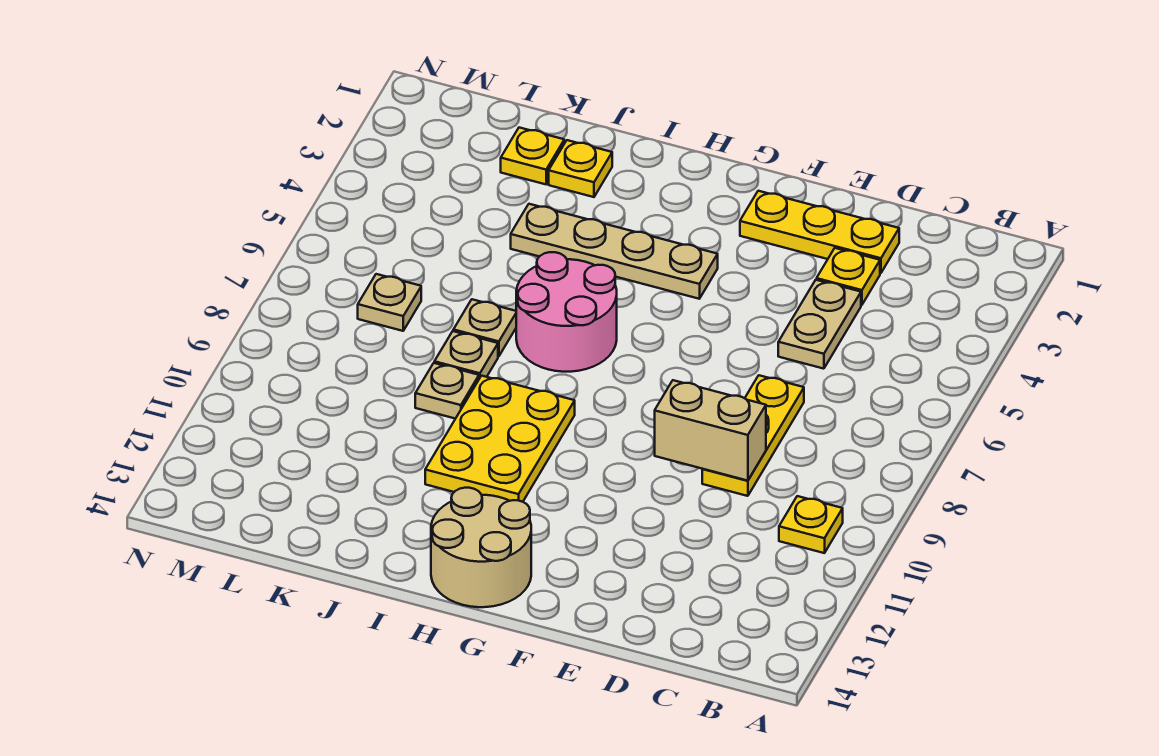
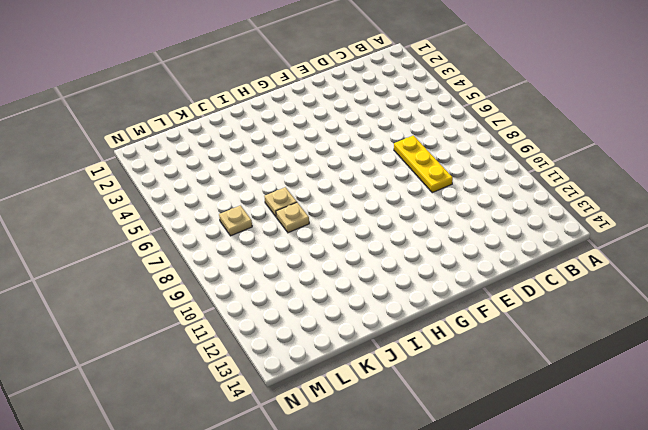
none -> yellow 1x1 plate [779,496,843,553]
none -> yellow 1x3 plate [740,191,899,273]
none -> yellow 1x1 plate [817,248,880,305]

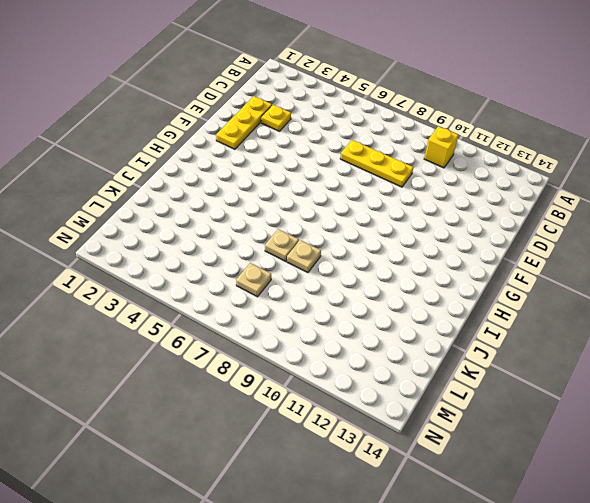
yellow 1x1 brick [424,126,458,168] -> yellow 1x1 plate [779,496,843,553]
none -> tan 1x2 plate [778,280,861,369]
none -> tan 1x4 plate [511,204,718,299]
none -> tan 2x2 round brick [431,488,531,607]

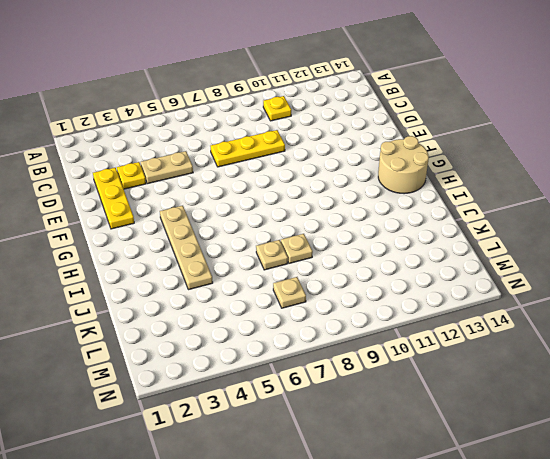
none -> pink 2x2 round brick [516,252,617,372]
none -> yellow 2x3 plate [425,376,575,502]
none -> yellow 1x1 plate [549,140,612,197]

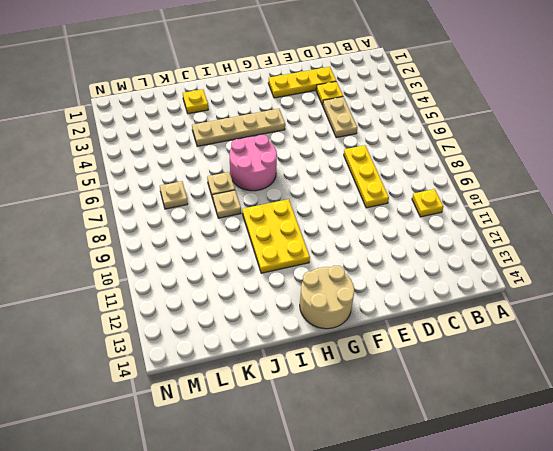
none -> tan 1x1 plate [415,363,479,419]
none -> yellow 1x1 plate [501,128,564,184]
none -> tan 1x2 brick [655,380,766,481]

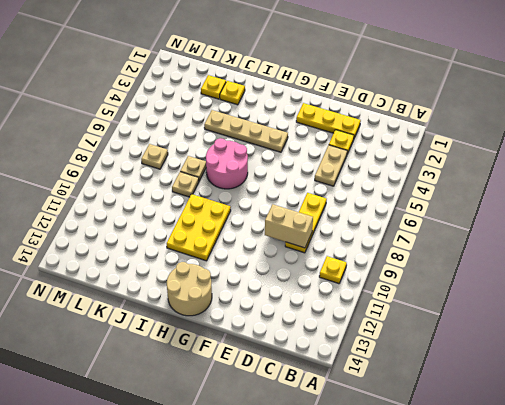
none -> tan 1x1 plate [415,363,479,419]

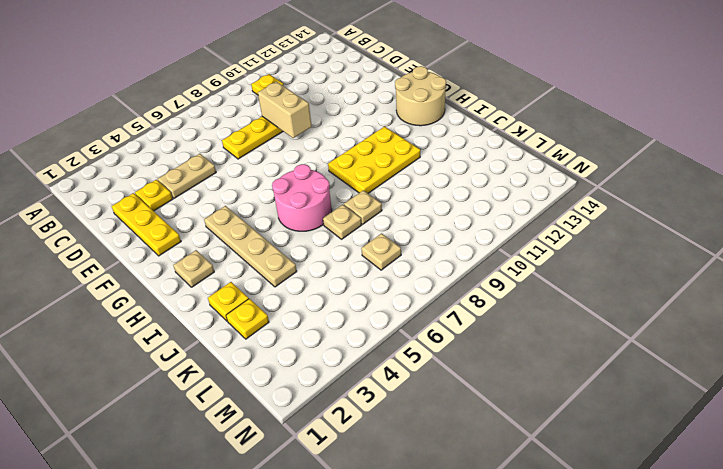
tan 1x1 plate [173,250,214,287] -> tan 1x1 plate moved to [415,363,479,419]

